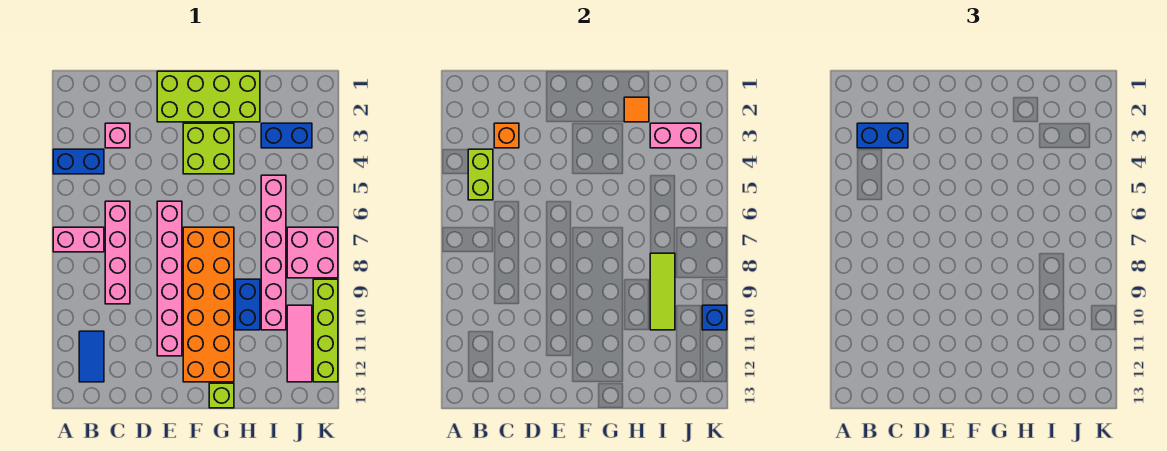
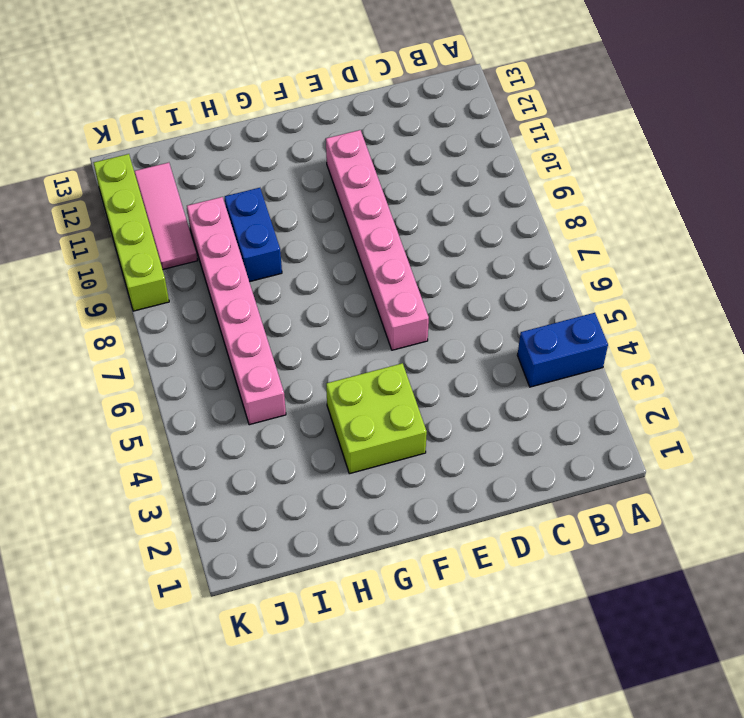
none -> pink 1x2 brick [53,227,104,252]
none -> blue 1x2 tile [79,331,104,382]
none -> pink 1x1 brick [105,123,130,148]

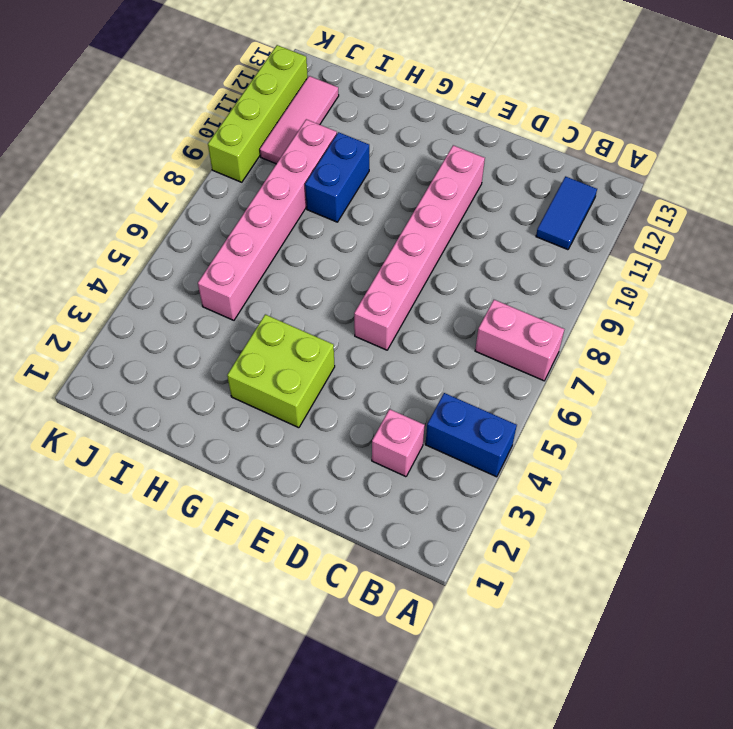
none -> pink 1x4 brick [105,201,130,304]
none -> lime 2x4 brick [157,71,260,122]
none -> orange 2x6 brick [183,227,234,382]

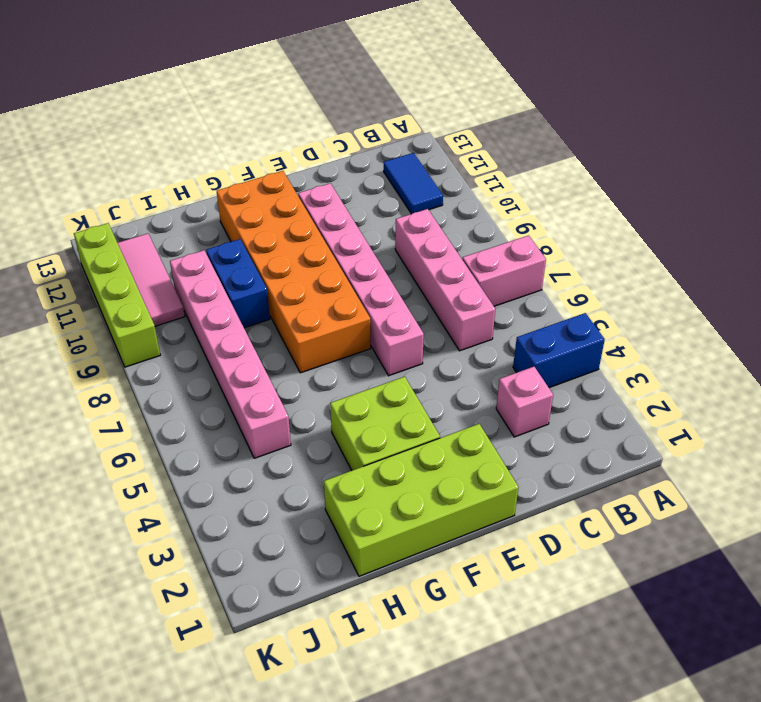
none -> lime 1x1 brick [209,383,234,408]
none -> blue 1x2 brick [261,123,312,148]
none -> pink 2x2 brick [287,227,338,278]

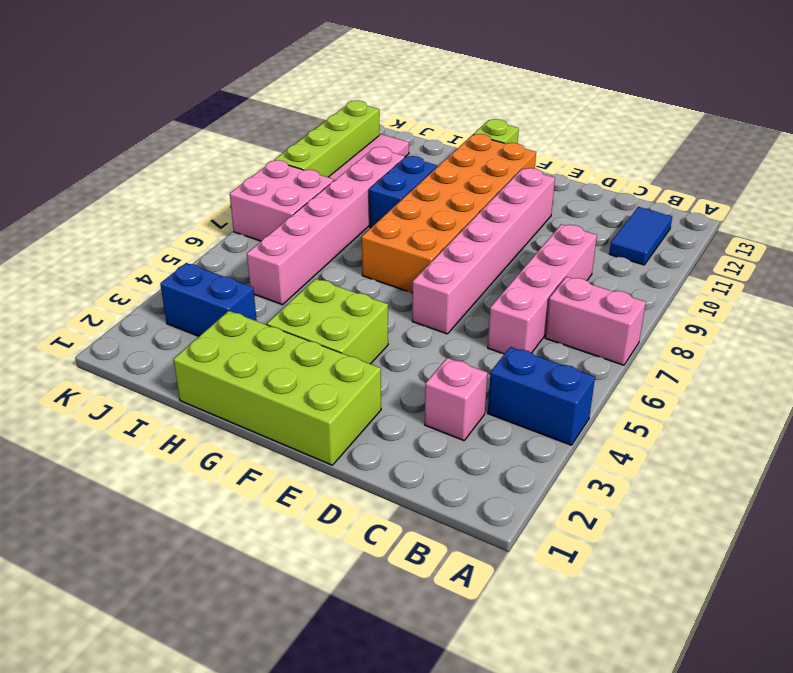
none -> lime 1x2 brick [468,149,493,200]
none -> orange 1x1 brick [494,123,519,148]
none -> orange 1x1 tile [624,97,649,122]

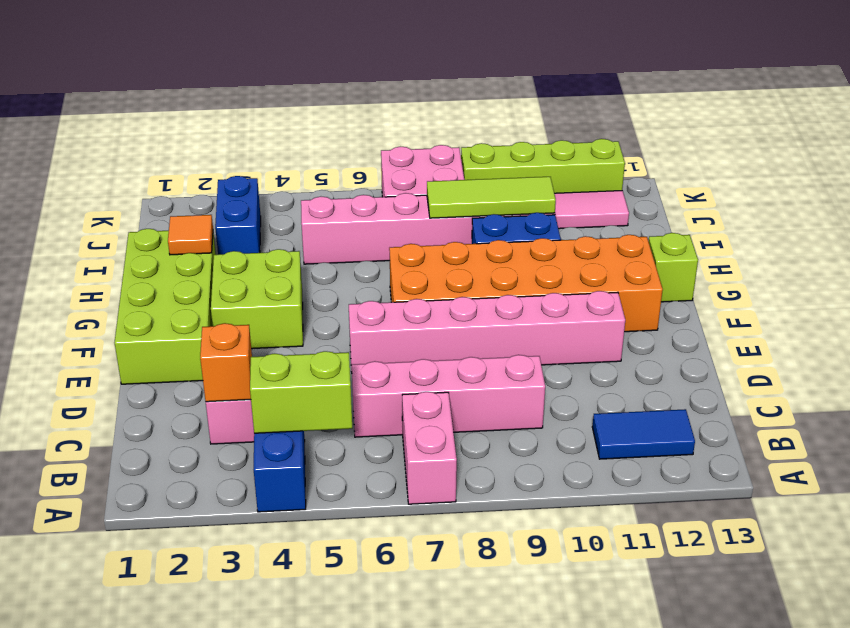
none -> pink 1x2 brick [650,123,701,148]
none -> blue 1x1 brick [702,305,727,330]
none -> blue 1x2 brick [857,123,908,148]

